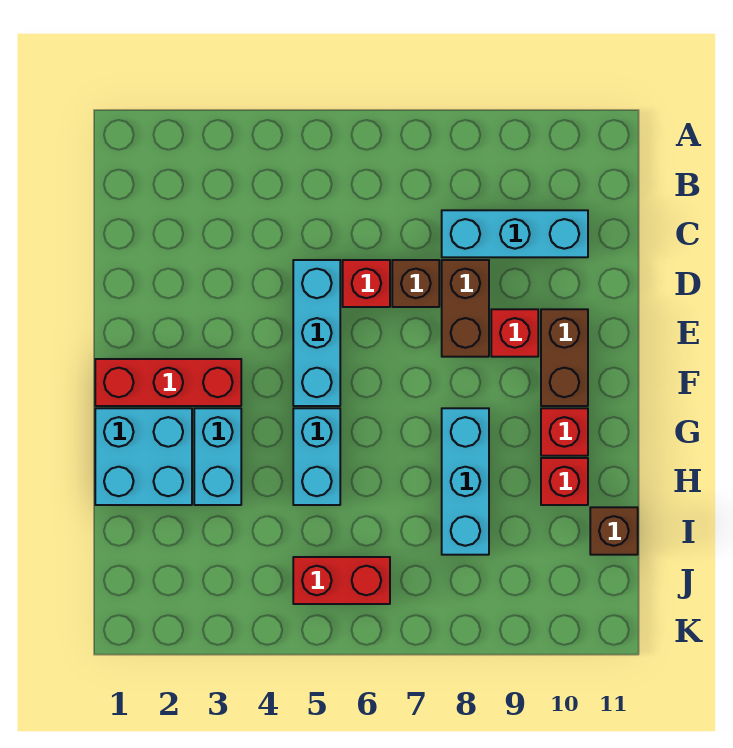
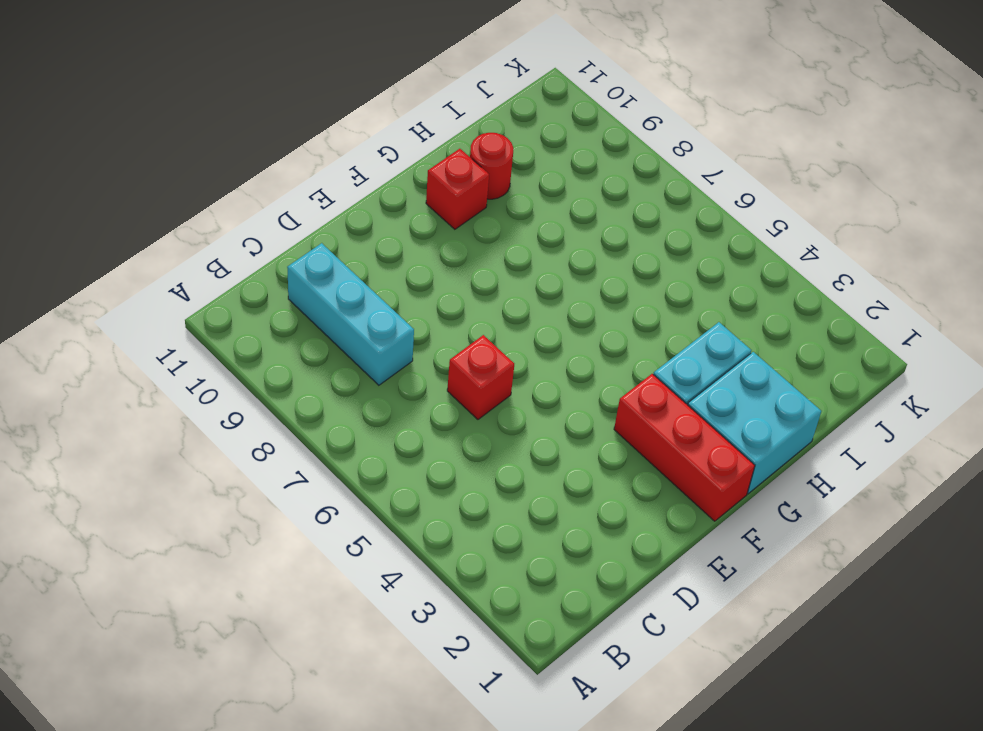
red 1x1 round brick [470,133,513,199] -> red 1x1 brick [541,458,588,505]
none -> cyan 1x3 brick [293,260,340,406]
none -> brown 1x1 brick [392,260,439,307]
none -> brown 1x2 brick [442,260,489,357]

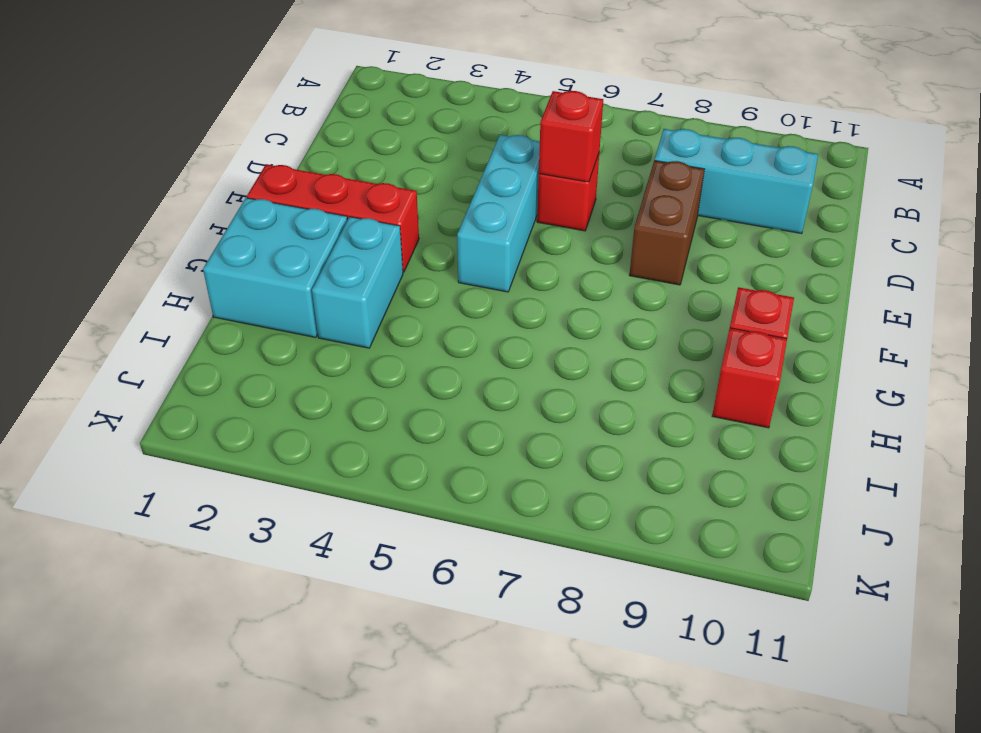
red 1x1 brick [539,91,603,182] -> red 1x1 brick moved to [491,309,538,357]
none -> brown 1x1 brick [392,260,439,307]
none -> brown 1x2 brick [541,309,588,406]
none -> cyan 1x2 brick [293,408,340,505]

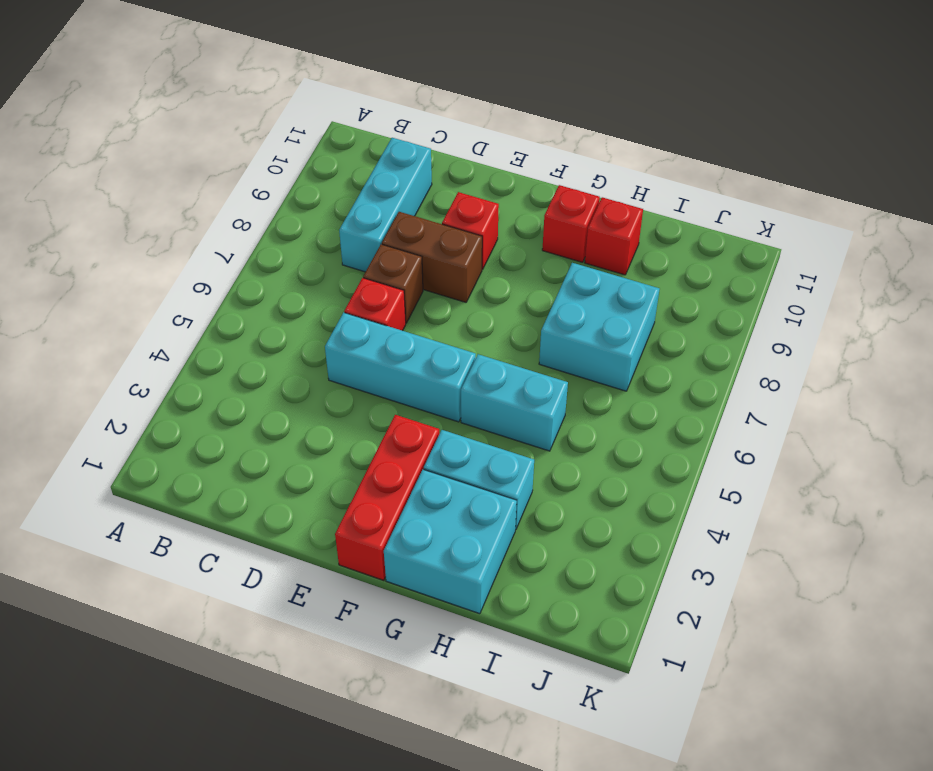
cyan 2x2 brick [539,263,659,391] -> cyan 1x3 brick [442,408,489,555]
none -> brown 1x2 brick [541,309,588,406]
none -> brown 1x1 brick [590,507,638,555]
none -> red 1x2 brick [293,557,390,604]

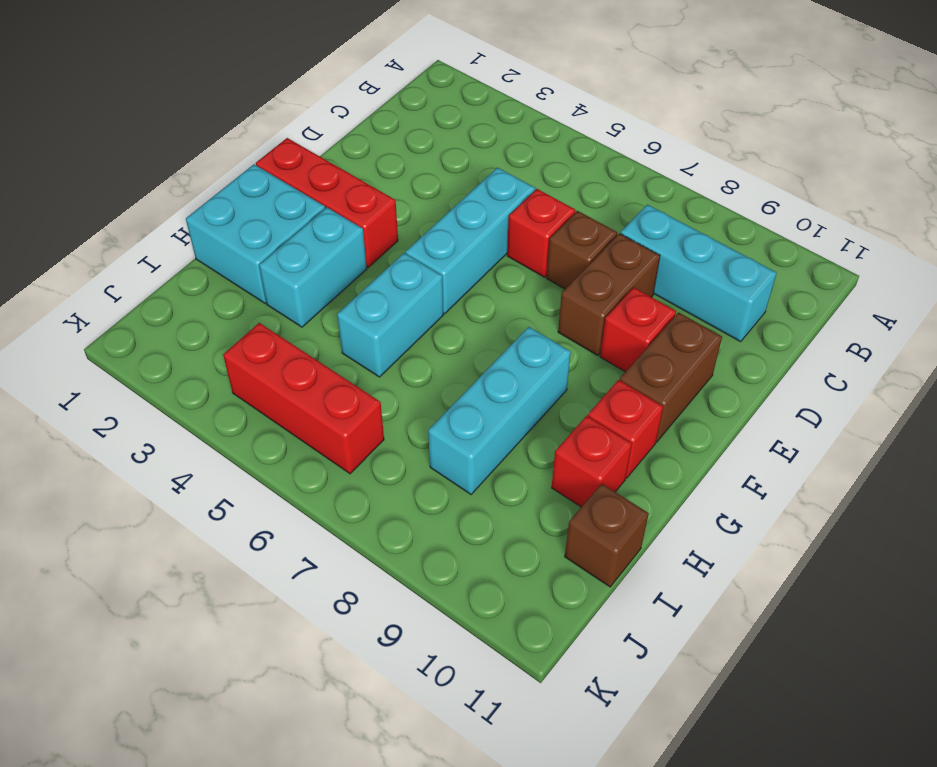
red 1x3 brick [223,323,384,474] -> red 1x2 brick [293,557,390,604]

